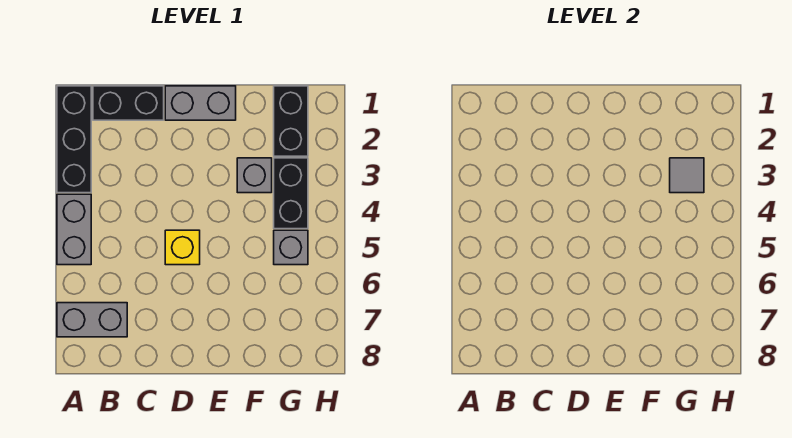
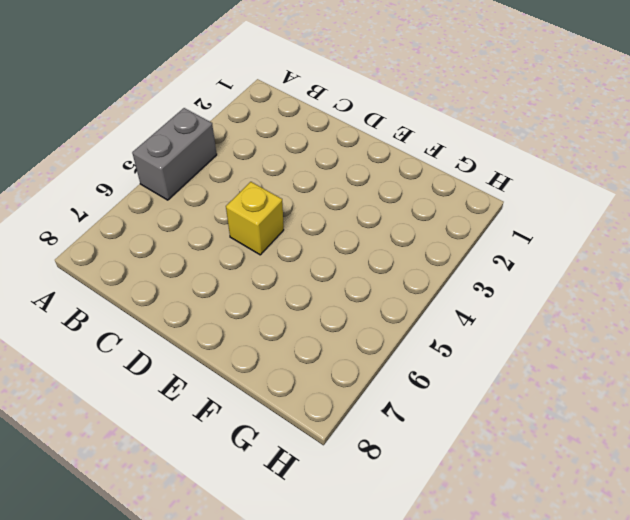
none -> black 1x3 brick [57,86,91,193]
none -> grey 1x2 brick [57,303,127,337]

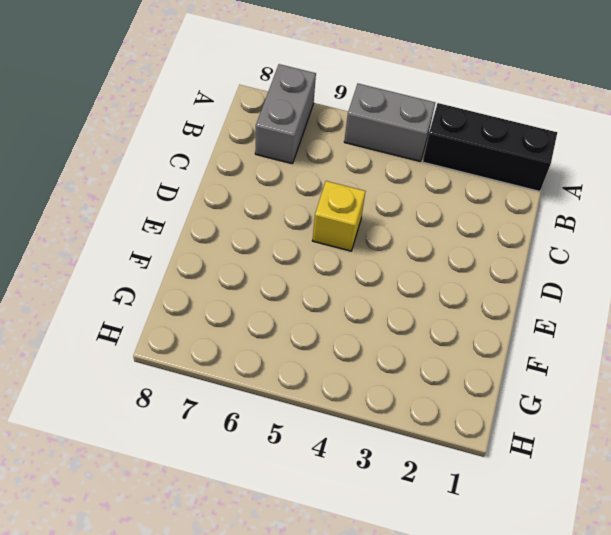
none -> black 1x2 brick [93,86,164,120]
none -> grey 1x2 brick [165,86,236,120]

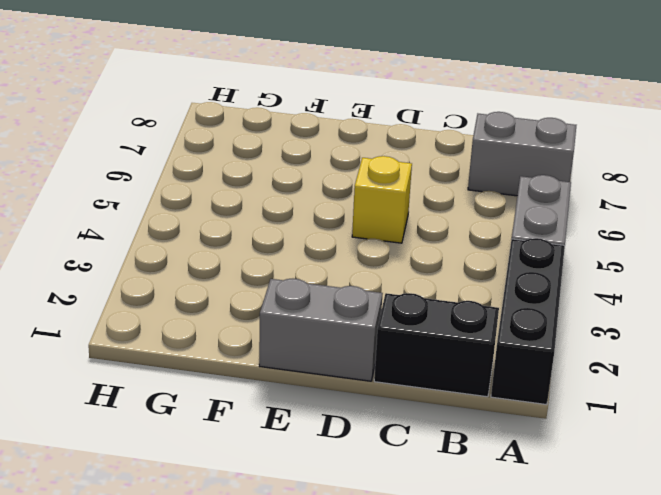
none -> grey 1x1 brick [237,158,272,193]
none -> black 1x2 brick [274,86,308,156]

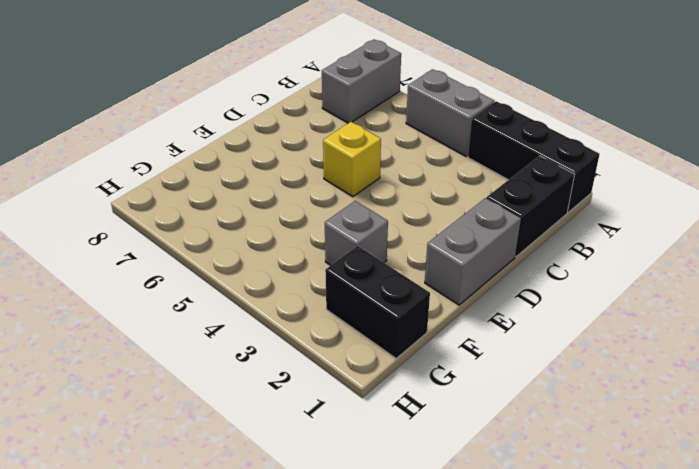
none -> black 1x2 brick [274,158,308,229]
none -> grey 1x1 brick [274,230,308,265]

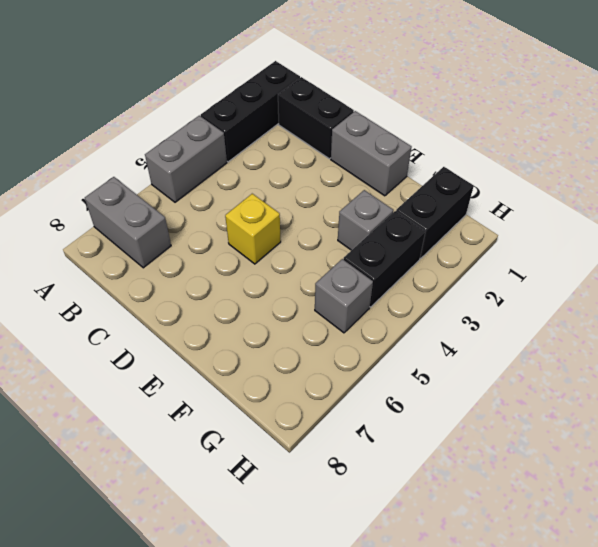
none -> grey 1x1 tile [670,158,704,193]

